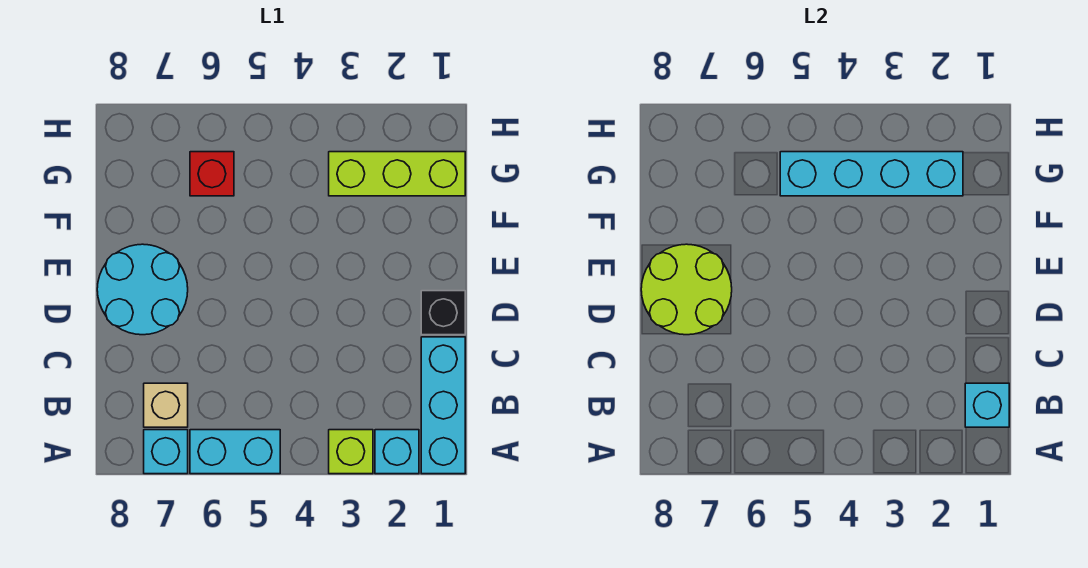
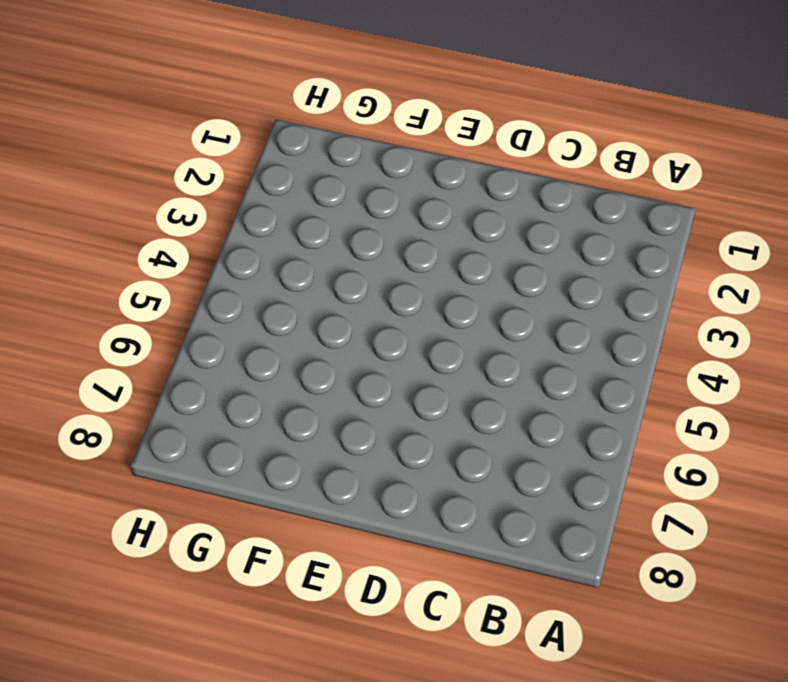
none -> cyan 1x3 brick [421,337,465,474]
none -> cyan 1x1 brick [375,430,419,474]
none -> lime 1x1 brick [329,430,373,474]

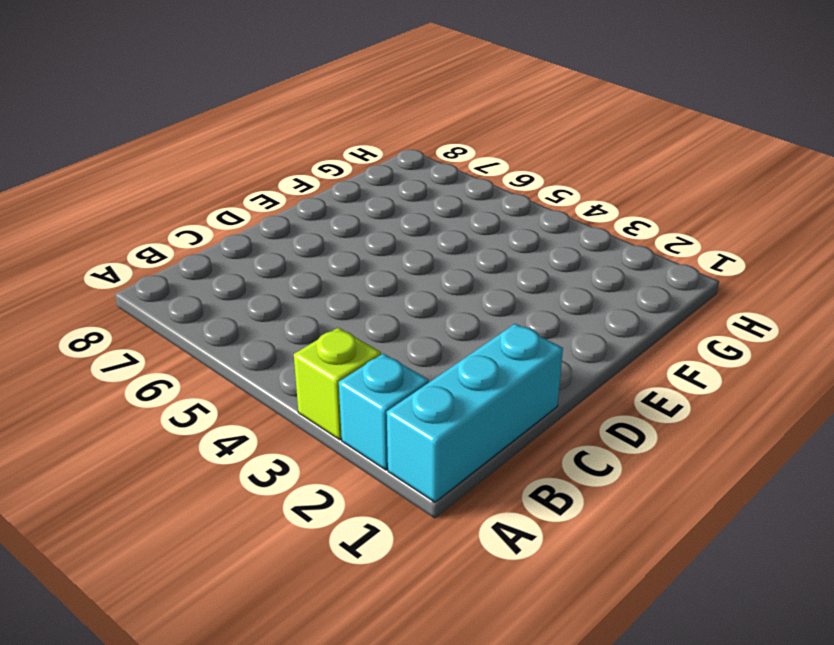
none -> cyan 1x2 brick [190,430,280,474]
none -> cyan 1x1 brick [144,430,188,474]
none -> tan 1x1 brick [144,383,188,427]

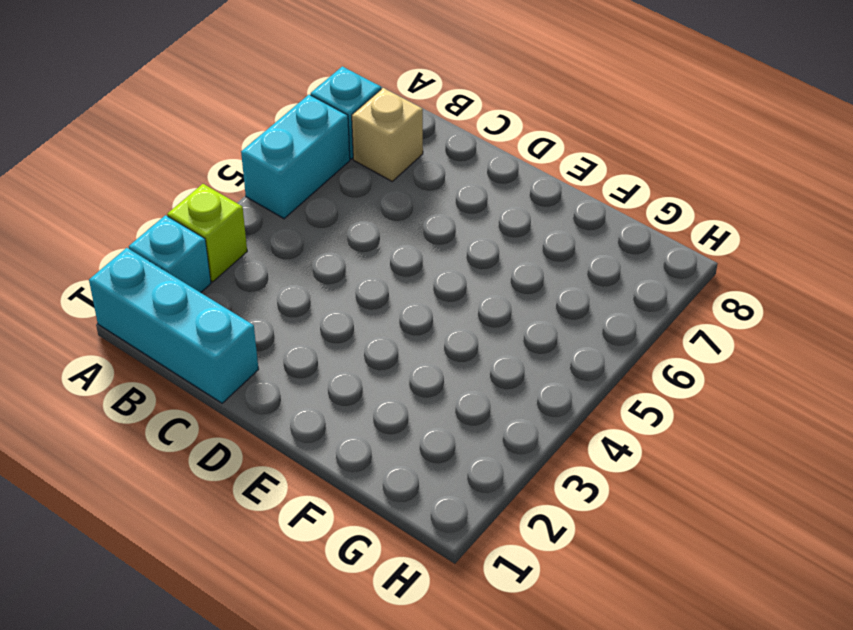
none -> black 1x1 brick [421,291,465,335]
none -> cyan 2x2 round brick [97,244,188,335]
none -> lime 1x3 brick [329,152,465,196]

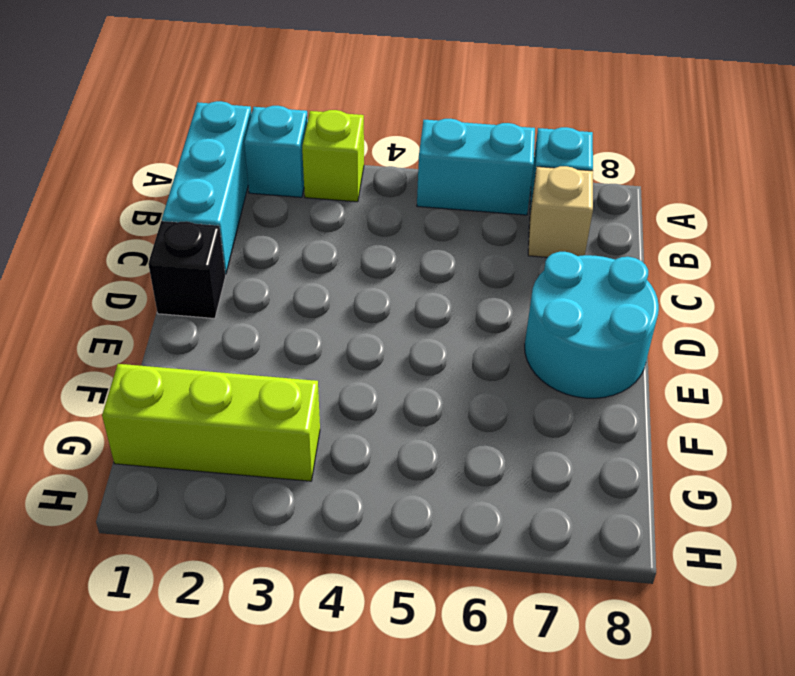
none -> red 1x1 brick [190,152,234,196]
none -> cyan 1x1 brick [965,383,1009,427]
none -> lime 2x2 round brick [641,244,732,335]

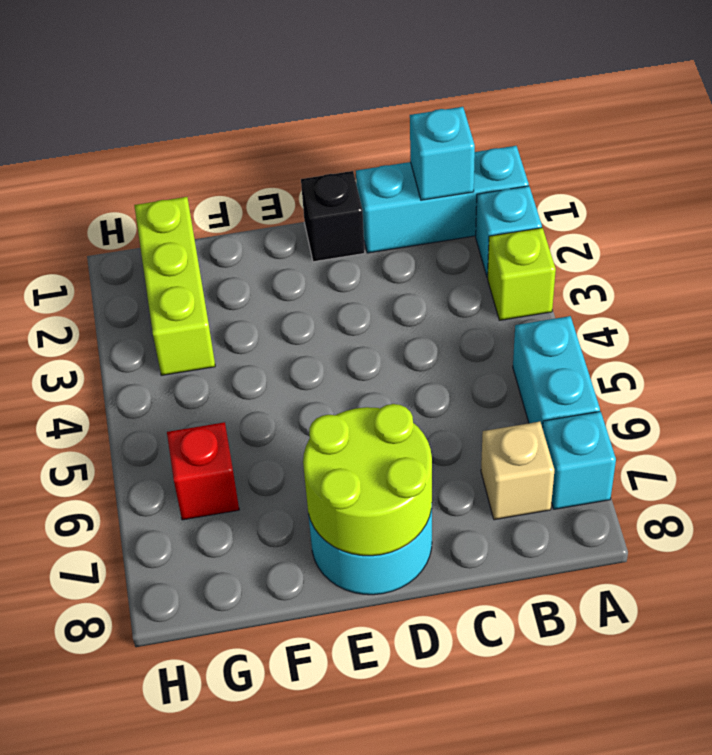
none -> cyan 1x4 brick [780,152,963,196]

